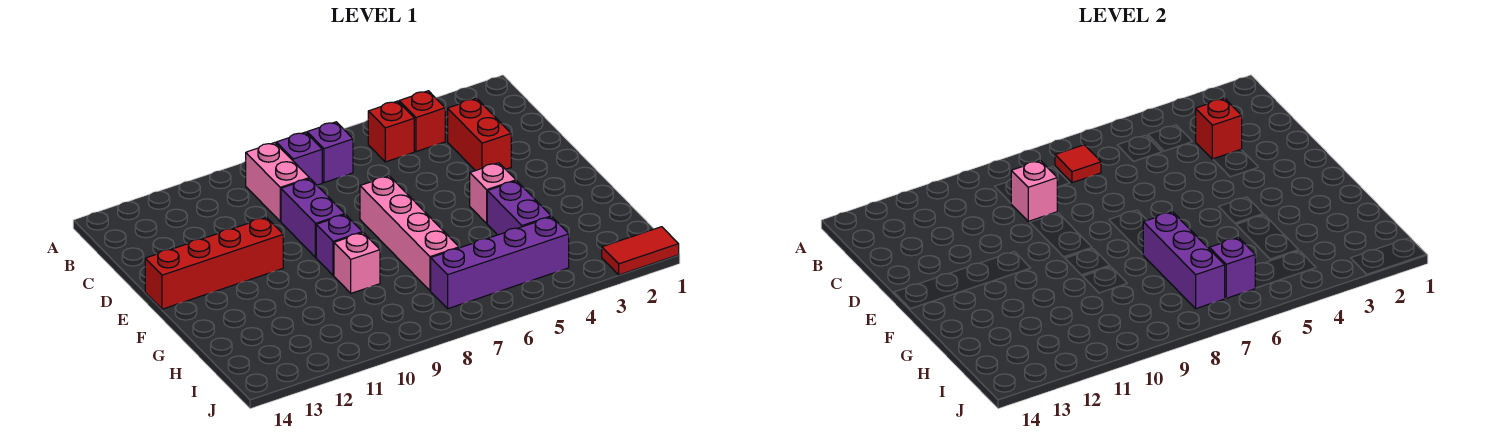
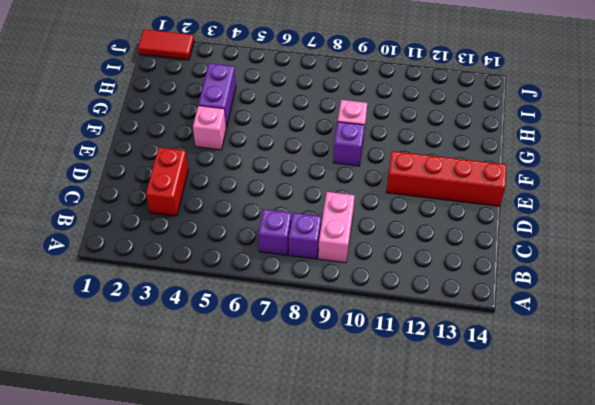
none -> red 1x1 brick [399,91,445,152]
none -> red 1x1 brick [368,101,414,162]
none -> purple 1x2 brick [281,179,345,257]

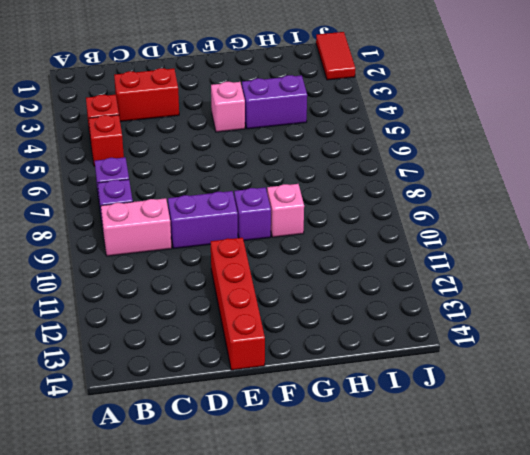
none -> pink 1x4 brick [360,176,459,291]
none -> purple 1x4 brick [431,217,569,309]
none -> red 1x1 tile [1055,145,1101,183]

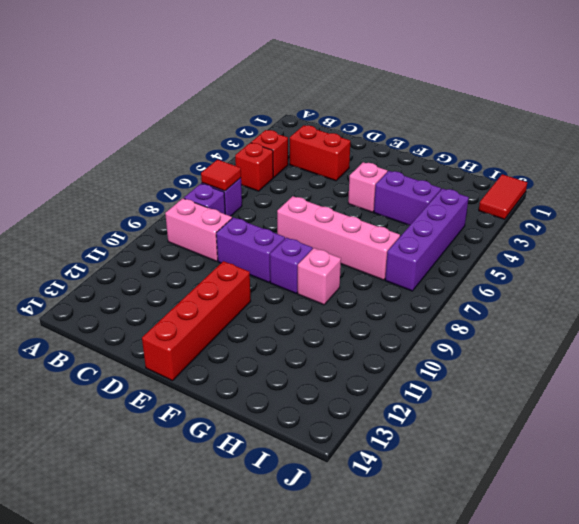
none -> red 1x1 brick [1196,98,1242,159]
none -> pink 1x1 brick [1011,160,1057,221]
none -> purple 1x3 brick [1143,212,1225,309]

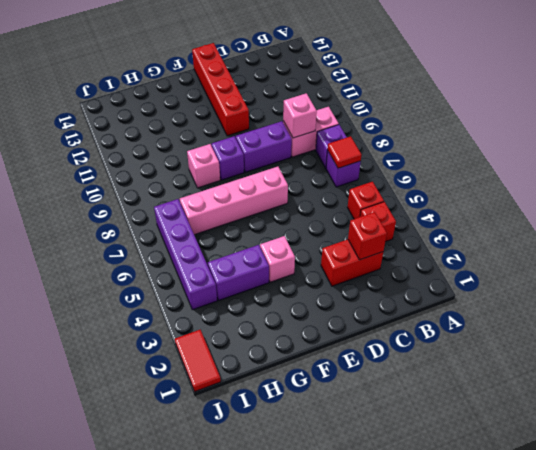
none -> purple 1x3 brick [1143,212,1225,309]
none -> purple 1x1 brick [1209,237,1255,298]

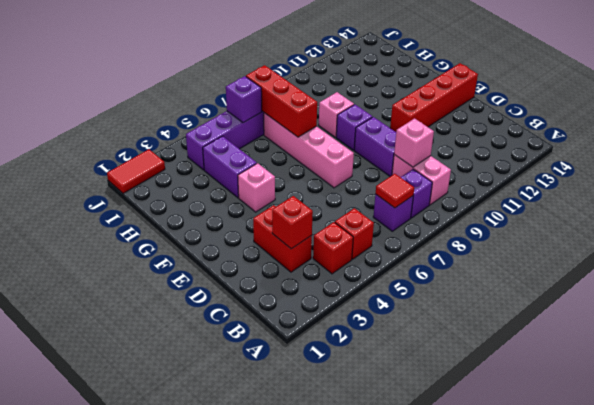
red 1x3 brick [246,65,317,137] -> purple 1x3 brick [1143,212,1225,309]

